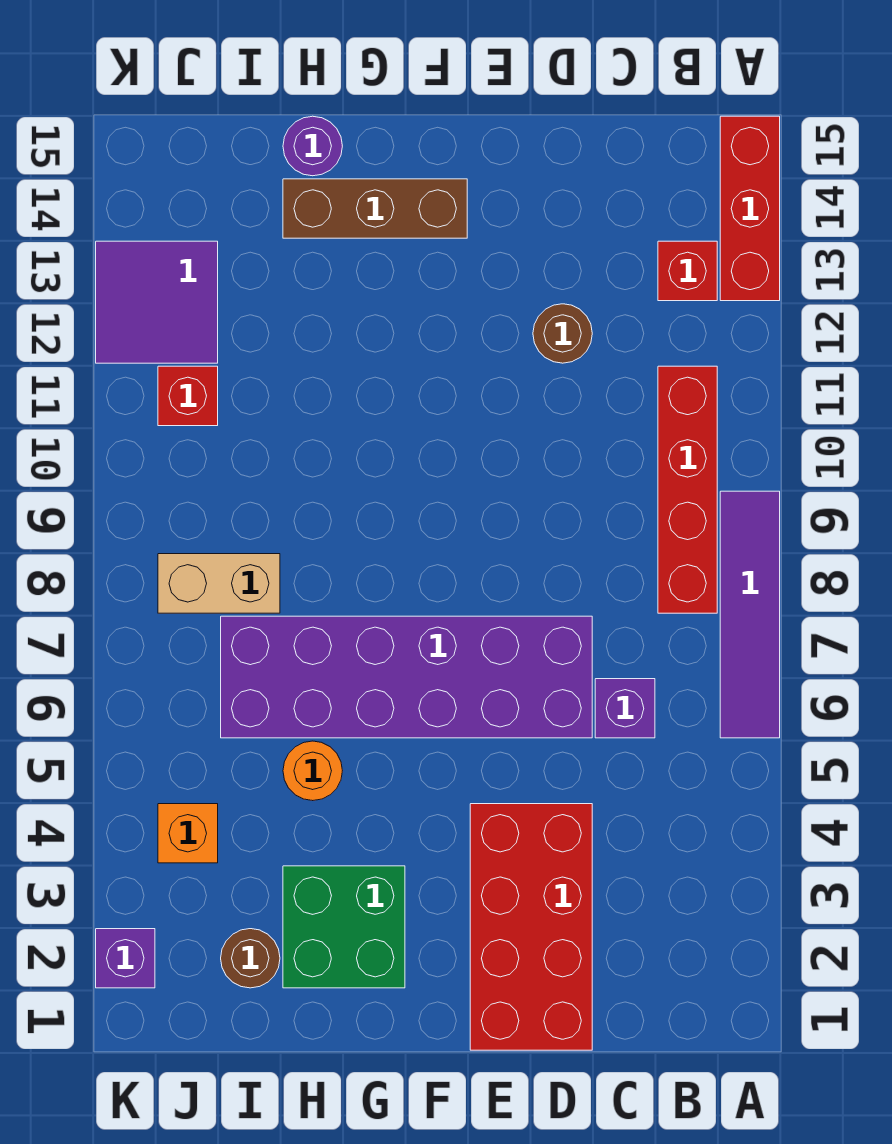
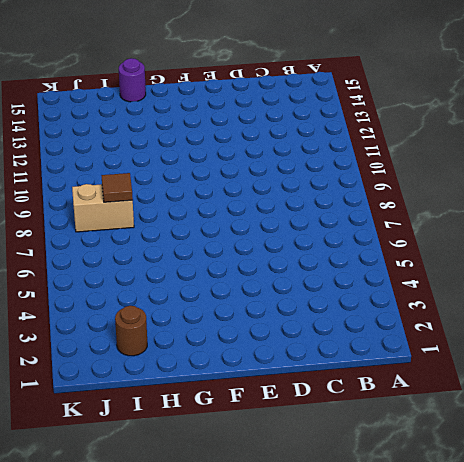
brown 1x1 tile [101,173,133,202] -> none
none -> purple 1x4 tile [720,491,780,738]
none -> red 1x3 brick [720,116,780,301]
none -> red 1x4 brick [658,366,717,613]

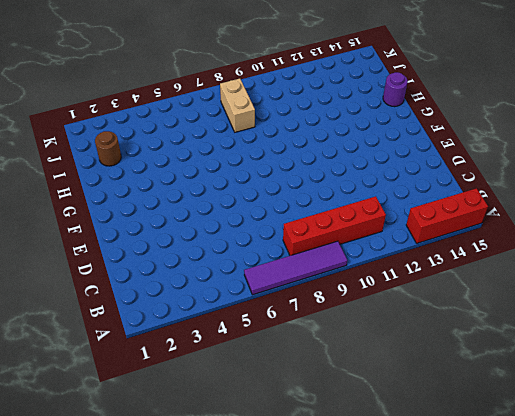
none -> red 1x1 brick [658,241,717,301]
none -> purple 1x1 brick [595,679,655,738]
none -> red 2x4 brick [470,804,592,1050]

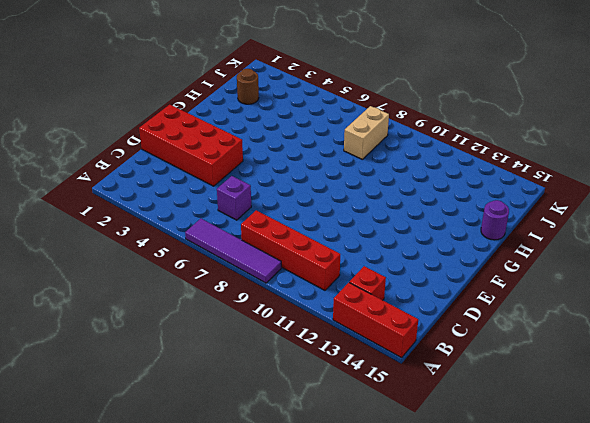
none -> purple 2x6 brick [221,616,592,738]
none -> brown 1x1 round brick [533,304,592,363]
none -> brown 1x3 brick [283,179,467,238]

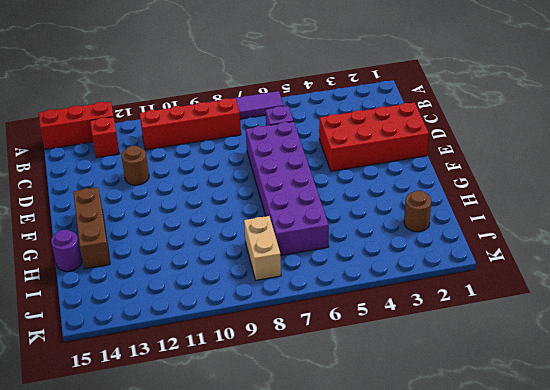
none -> green 2x2 brick [283,866,405,988]
none -> orange 1x1 round brick [283,741,342,801]
none -> orange 1x1 brick [158,804,218,863]

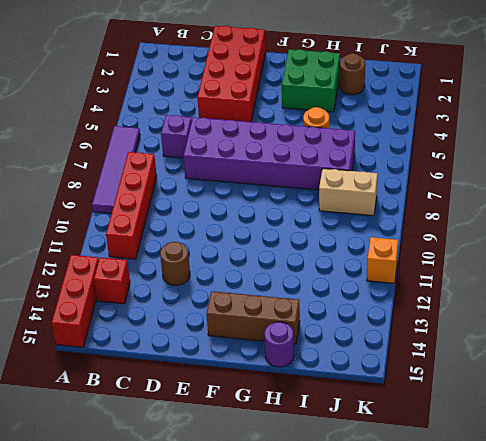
orange 1x1 brick [367,237,398,283] -> orange 1x1 brick moved to [158,804,218,863]
none -> red 1x1 brick [158,366,218,426]
none -> purple 2x2 tile [96,241,218,363]
none -> purple 1x1 brick [96,929,155,988]

